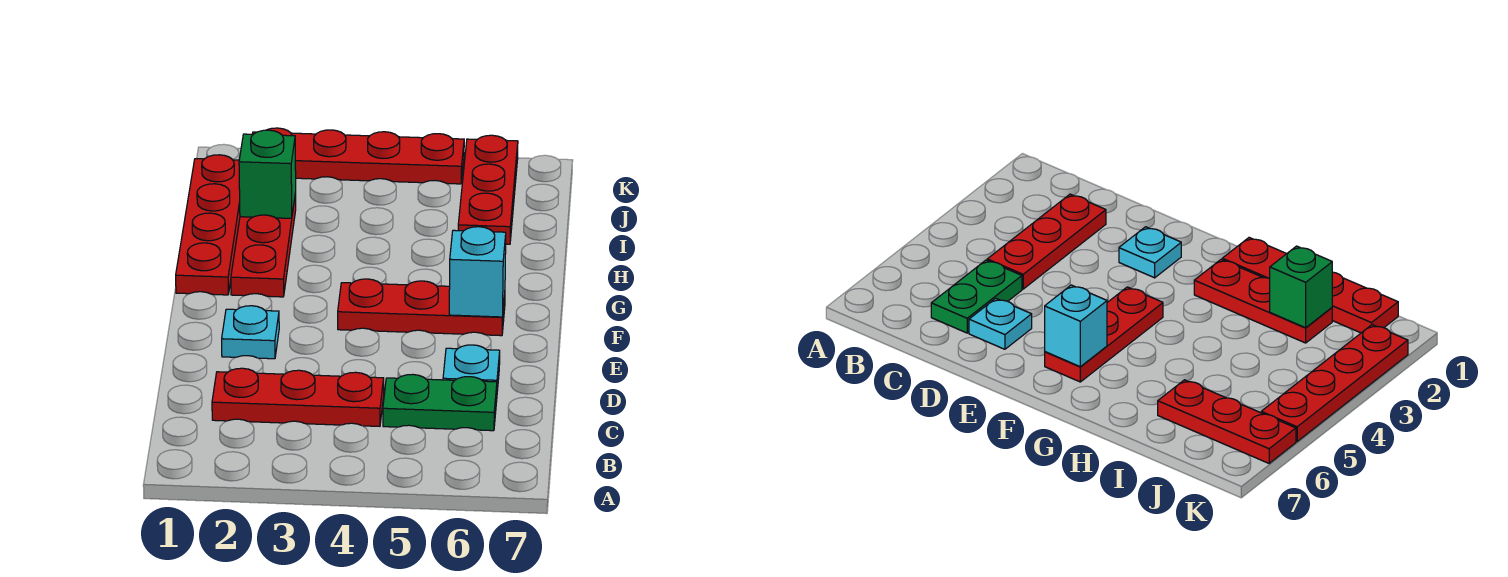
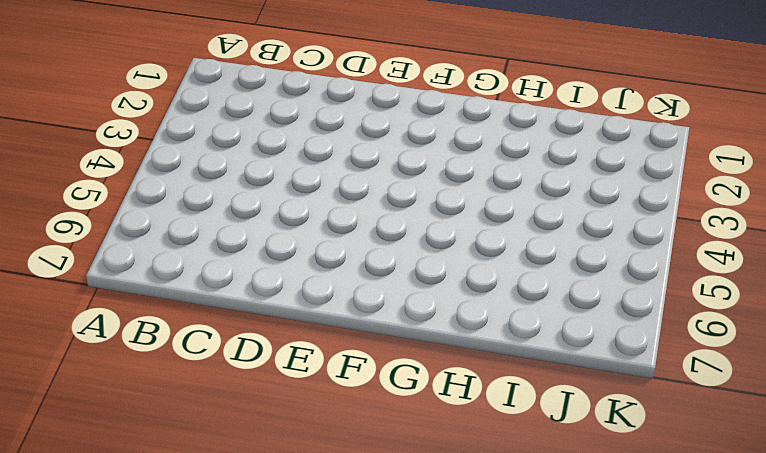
none -> red 1x3 plate [212,368,384,426]
none -> green 1x2 plate [383,374,497,431]

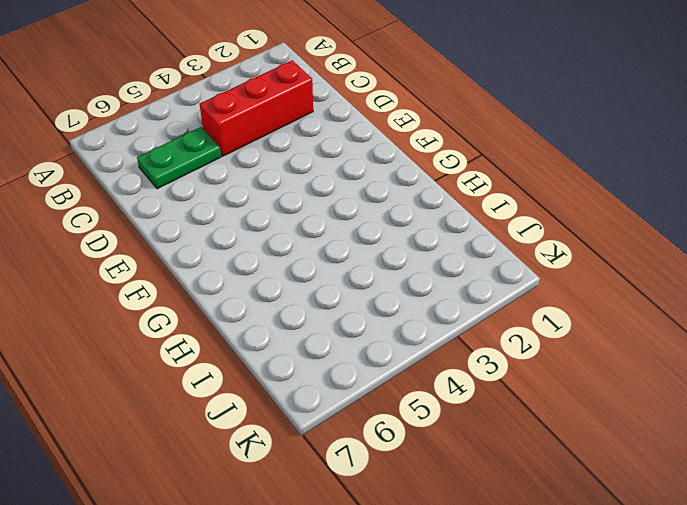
red 1x3 brick [200,60,313,156] -> red 1x3 plate [212,368,384,426]
none -> cyan 1x1 plate [443,345,500,391]
none -> cyan 1x1 plate [222,306,279,359]

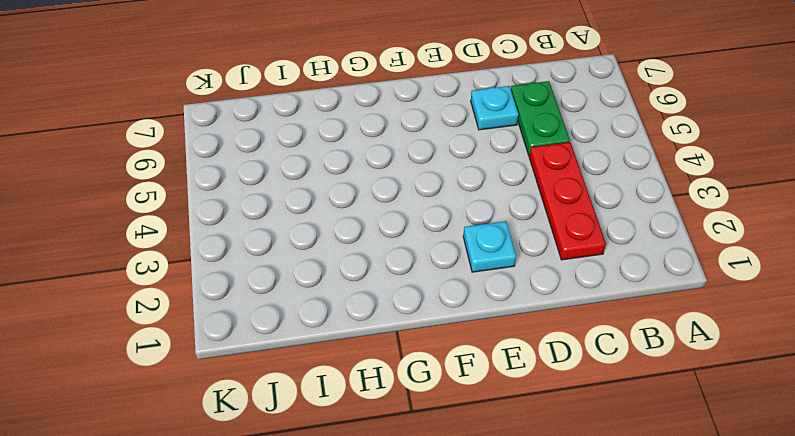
none -> red 1x3 plate [338,279,505,336]
none -> red 1x4 plate [176,155,240,295]

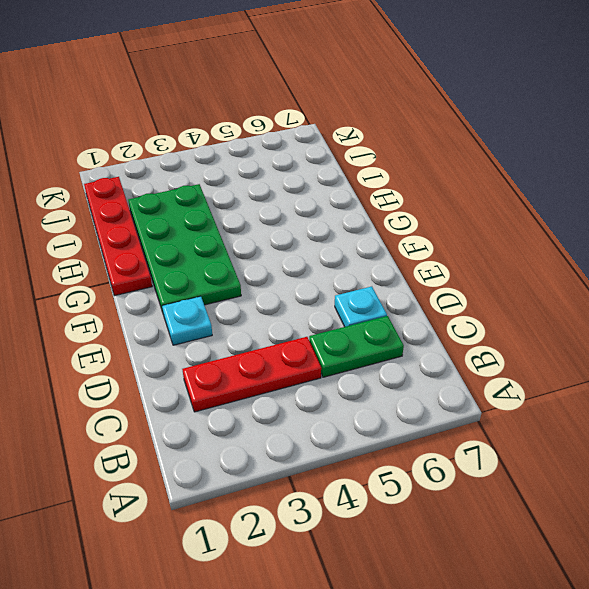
green 2x4 plate [128,184,241,312] -> red 1x3 plate [231,193,296,297]
none -> red 1x3 plate [338,279,505,336]
none -> red 1x3 plate [458,135,518,244]

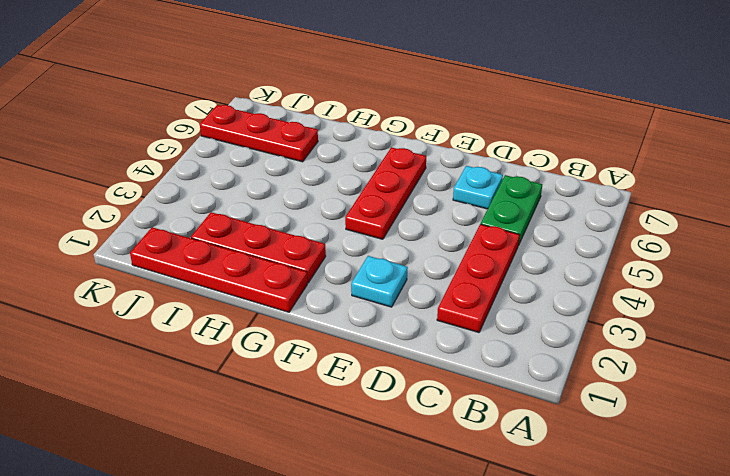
none -> red 1x4 plate [253,128,464,184]
none -> cyan 1x1 brick [449,227,506,317]

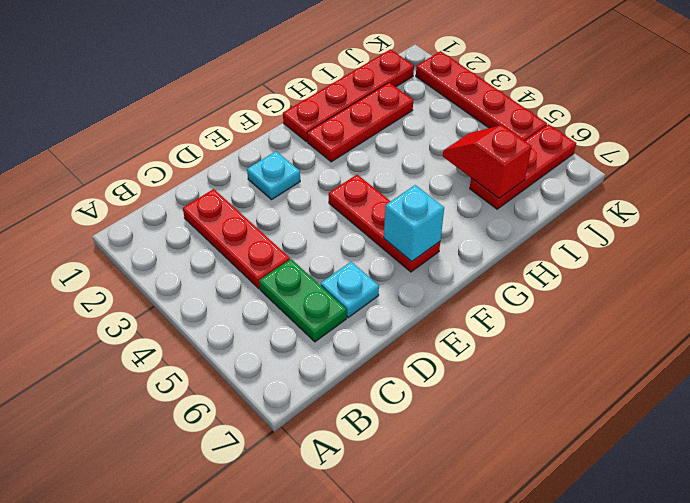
red 1x2 slope [443,125,532,198] -> none
none -> green 1x1 brick [239,130,296,218]

